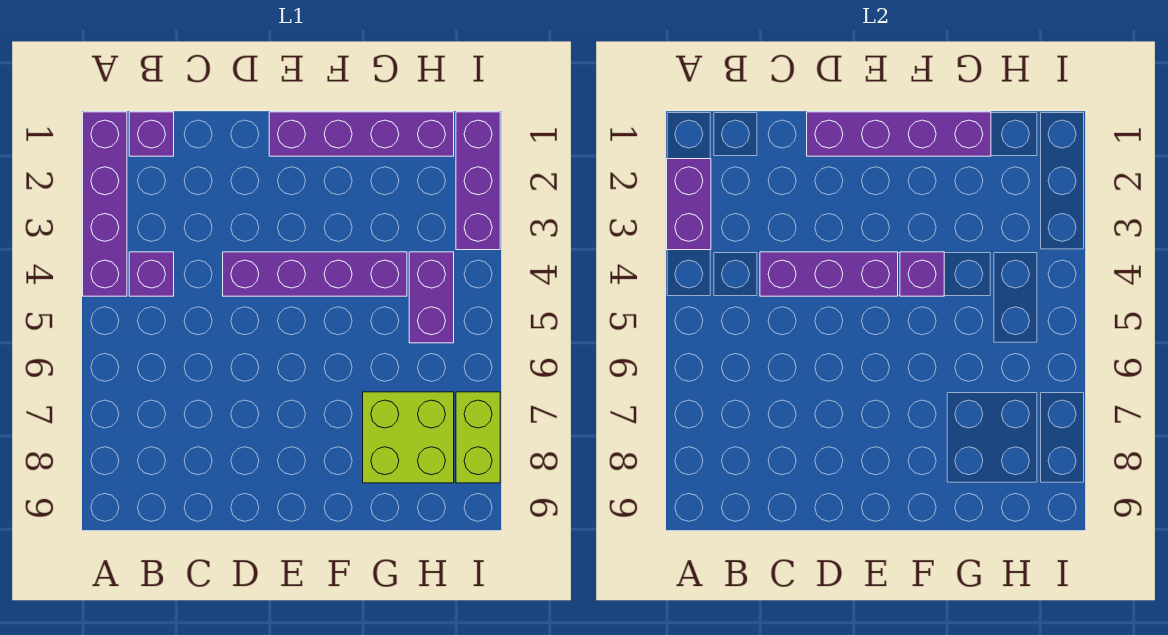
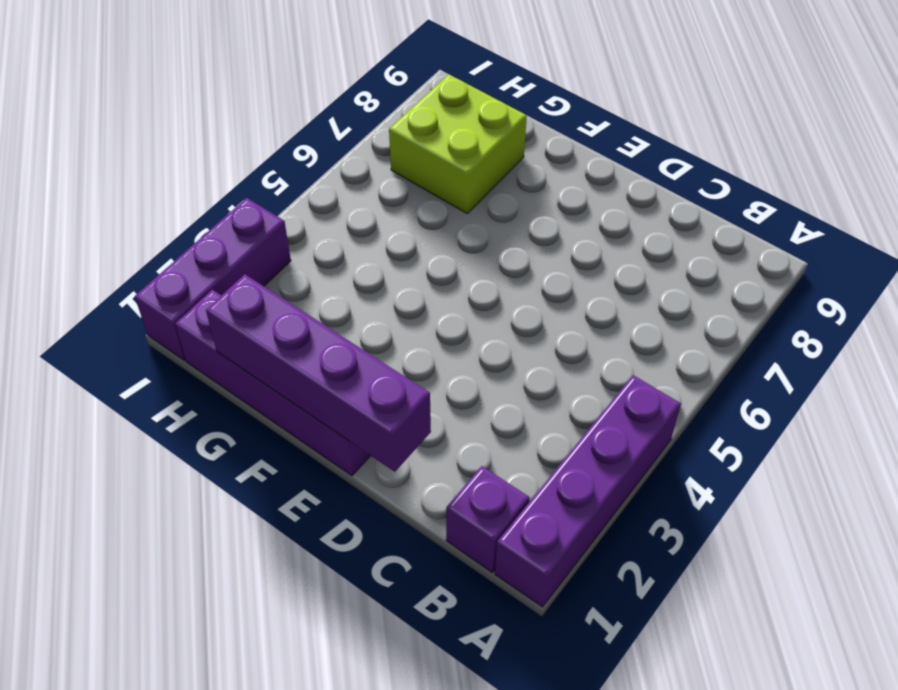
none -> purple 1x1 brick [129,252,174,296]
none -> purple 1x4 brick [223,252,407,296]
none -> purple 1x2 brick [409,252,454,343]

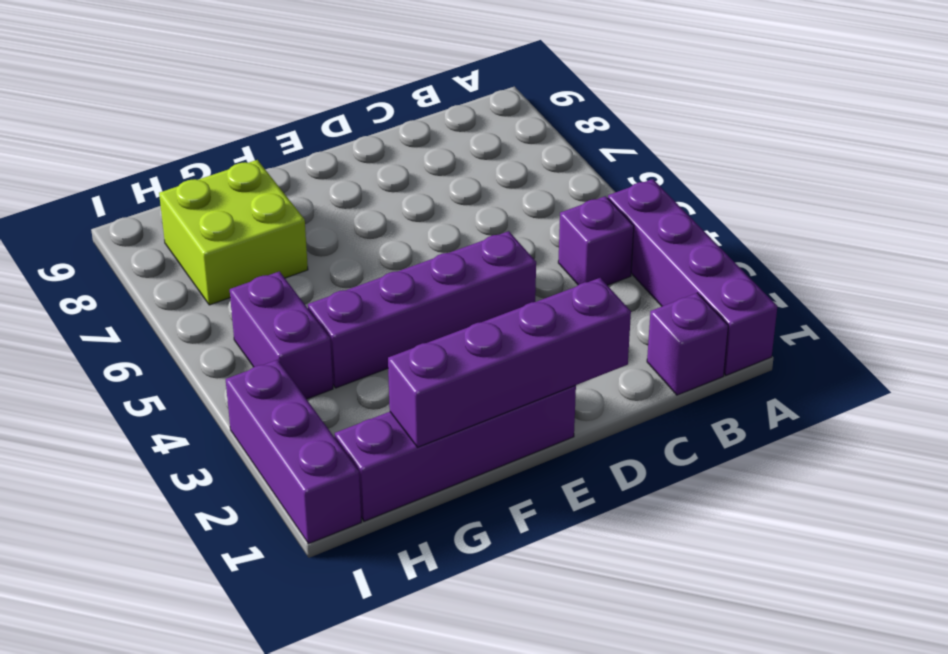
none -> lime 1x2 brick [456,392,500,483]
none -> purple 1x2 brick [667,159,711,250]
none -> purple 1x3 brick [760,252,898,296]

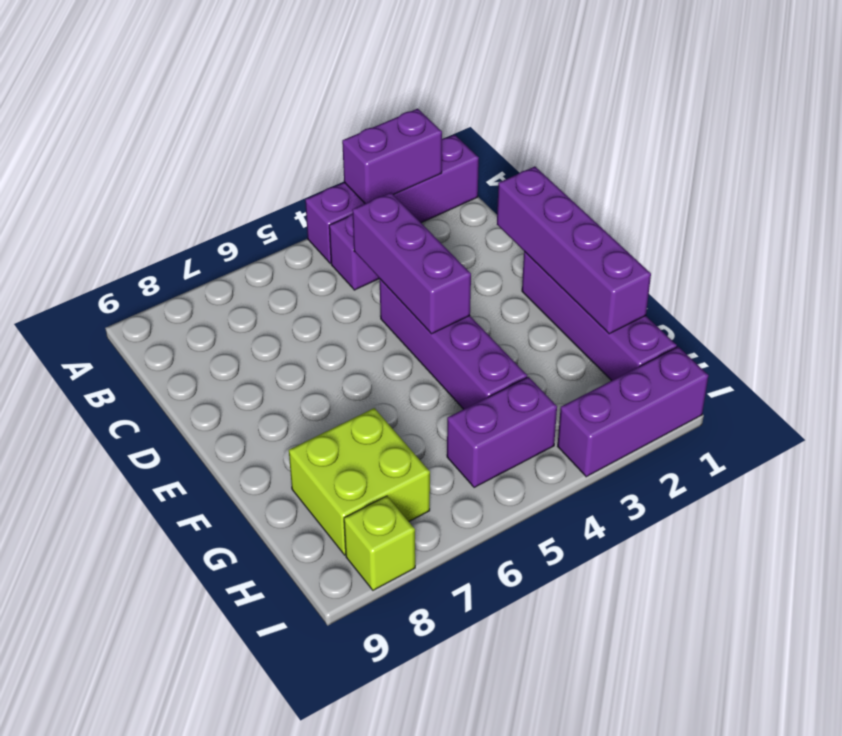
lime 1x1 brick [344,496,415,590] -> lime 1x2 brick [456,392,500,483]
none -> purple 1x1 brick [129,112,174,156]
none -> purple 1x1 brick [900,252,944,296]

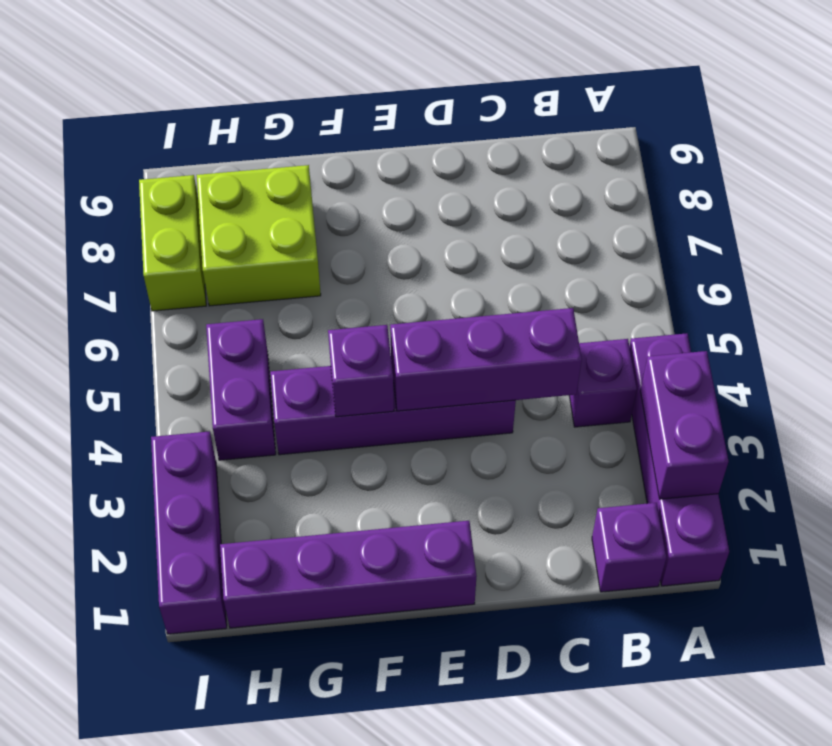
none -> purple 1x4 brick [807,112,991,156]

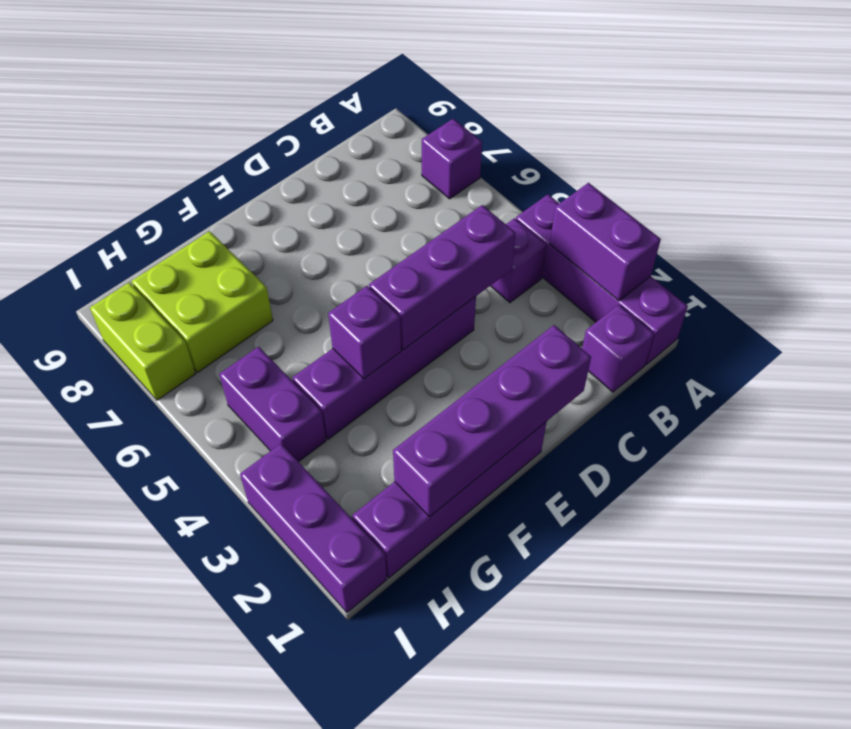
purple 1x1 brick [422,119,482,199] -> none

